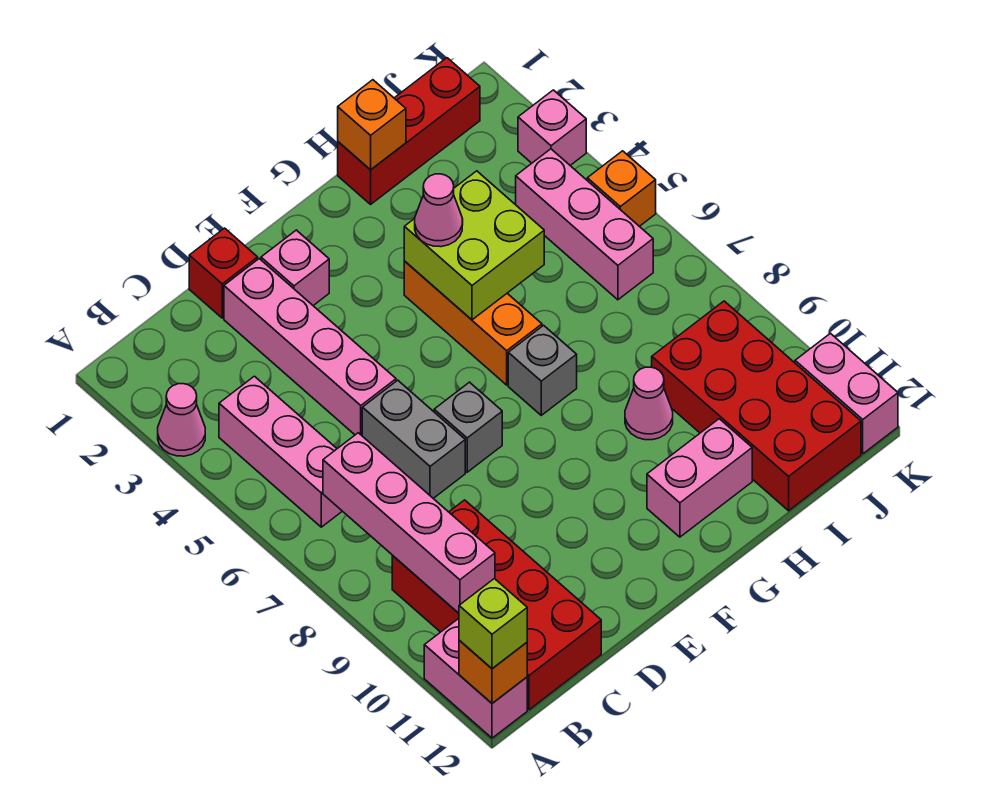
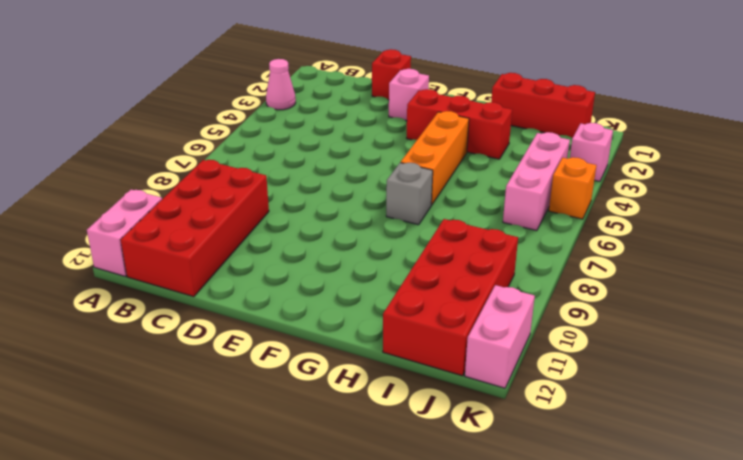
red 1x3 brick [407,89,512,159] -> none
none -> pink 1x3 brick [219,376,342,527]
none -> pink 1x4 brick [224,259,396,435]
none -> grey 1x2 brick [362,380,465,498]

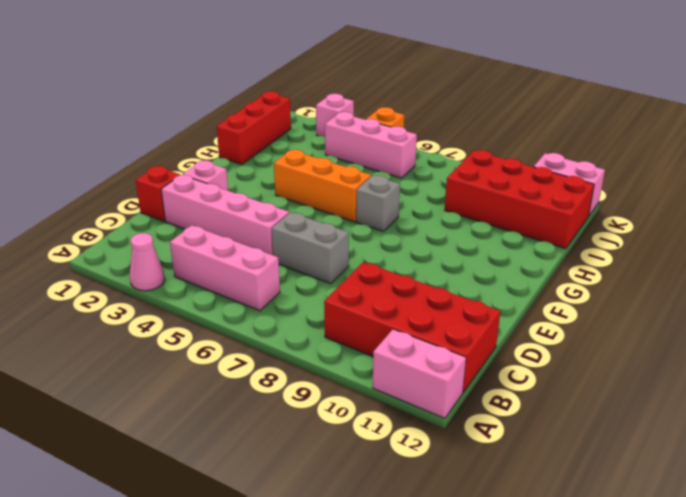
none -> grey 1x1 brick [434,382,502,472]
none -> pink 1x2 brick [647,419,752,537]
none -> pink 1x1 cone [625,367,673,440]

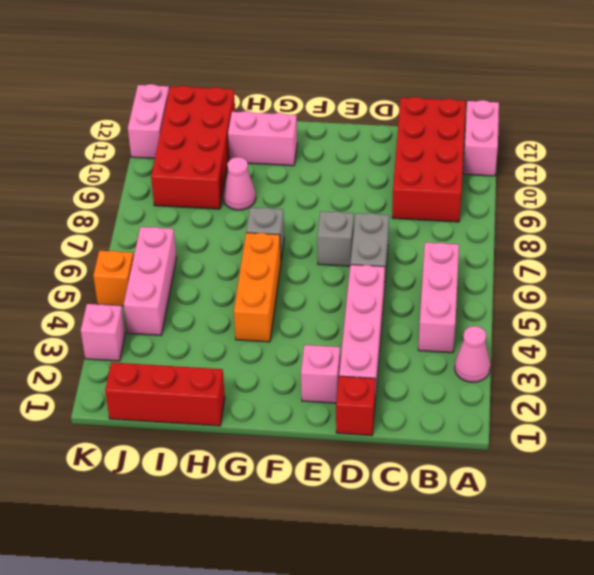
none -> orange 1x1 brick [459,641,527,703]
none -> pink 1x4 brick [323,433,495,613]
none -> lime 2x2 brick [404,171,544,320]

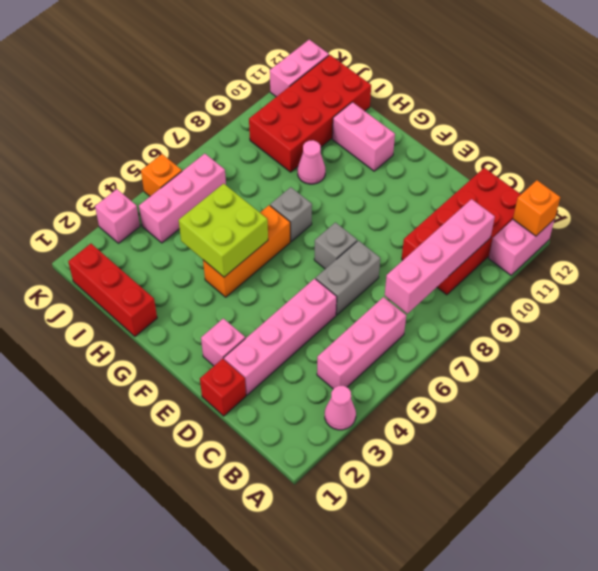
none -> orange 1x1 brick [338,80,406,170]
none -> lime 1x1 brick [459,579,527,669]
none -> pink 1x1 cone [415,174,463,247]

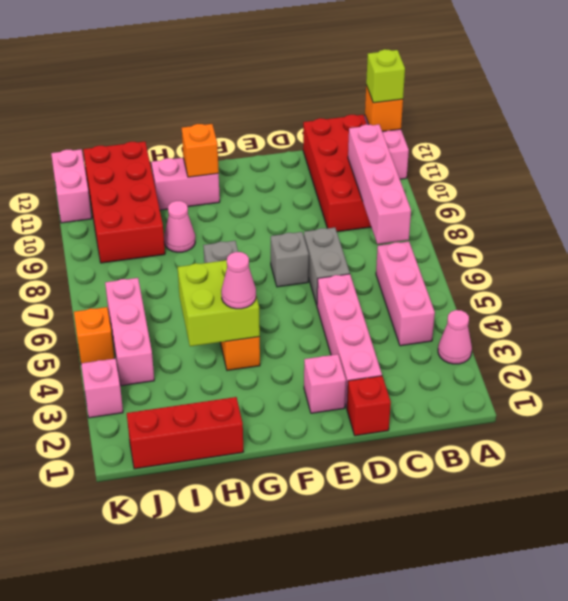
orange 1x1 brick [182,124,219,177] -> orange 1x1 brick moved to [338,80,406,170]

